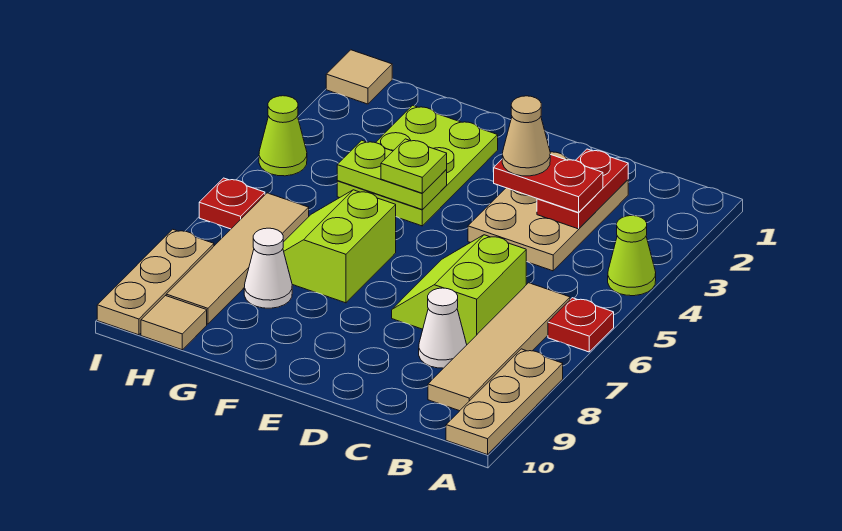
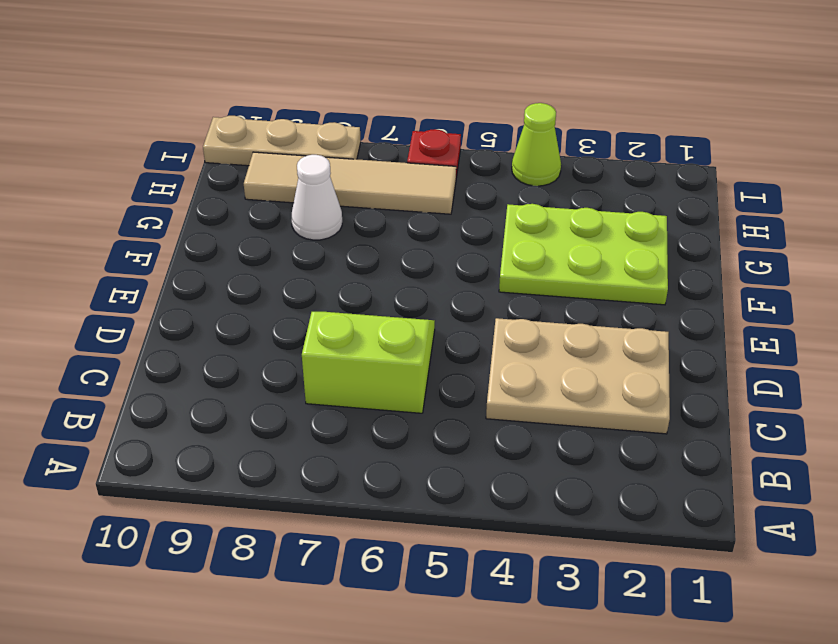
none -> lime 1x1 cone [608,216,656,296]
none -> red 1x1 plate [548,298,614,352]
none -> tan 1x3 plate [446,349,563,455]

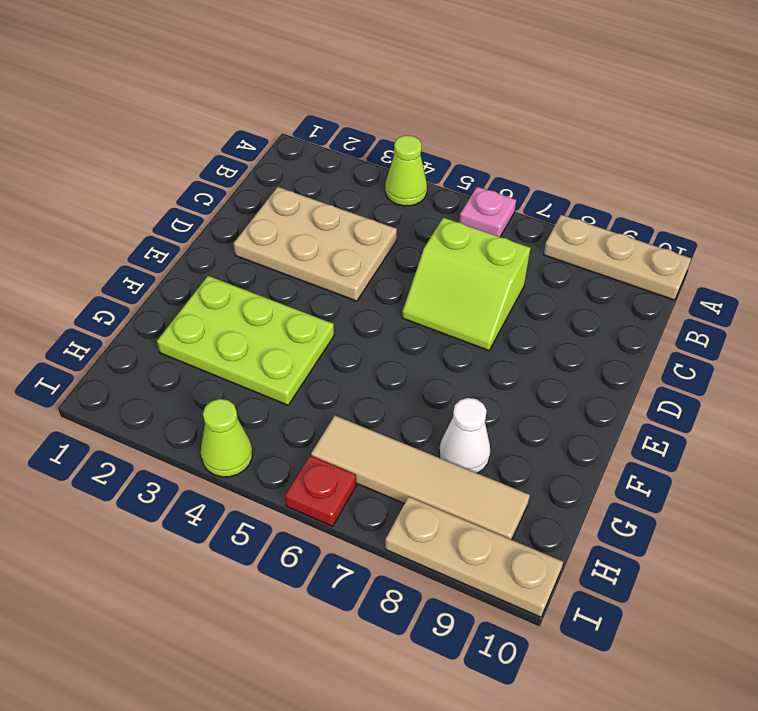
pink 1x1 plate [459,187,516,237] -> red 1x1 plate [548,298,614,352]
none -> tan 1x4 tile [428,283,570,411]
none -> white 1x1 cone [419,288,467,368]
none -> lime 2x2 slope [283,190,396,303]

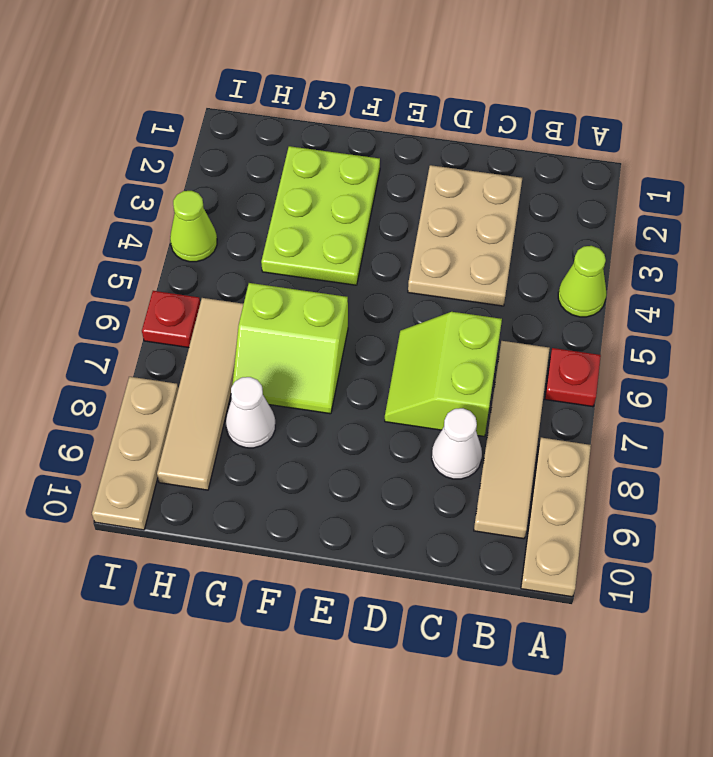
lime 2x2 slope [233,283,348,414] -> lime 2x2 slope turned to [283,190,396,303]
none -> tan 1x1 tile [141,296,207,350]
none -> tan 1x1 tile [326,50,392,104]
none -> red 1x2 plate [537,149,628,229]

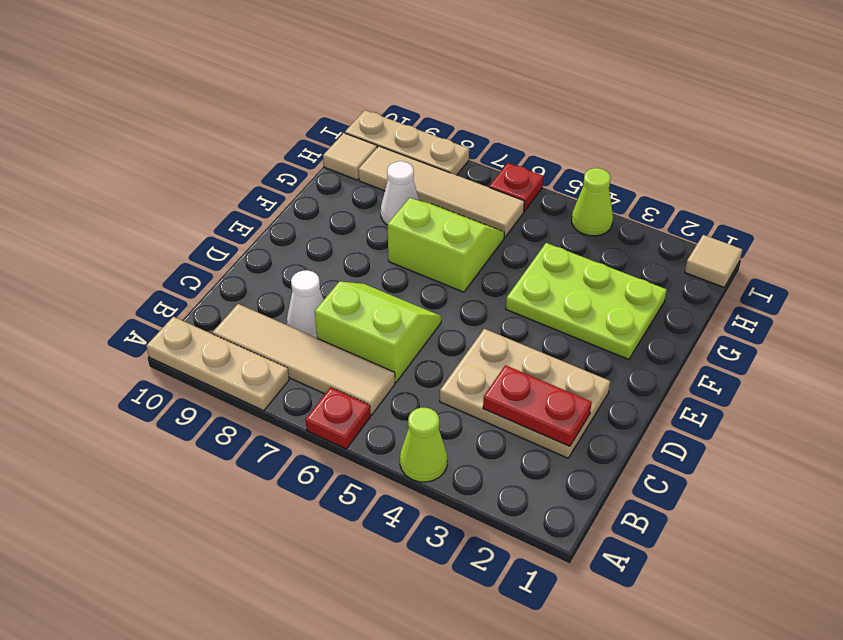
none -> lime 1x2 plate [337,140,447,210]
none -> red 1x2 plate [494,154,603,213]
none -> lime 1x1 plate [381,139,447,193]

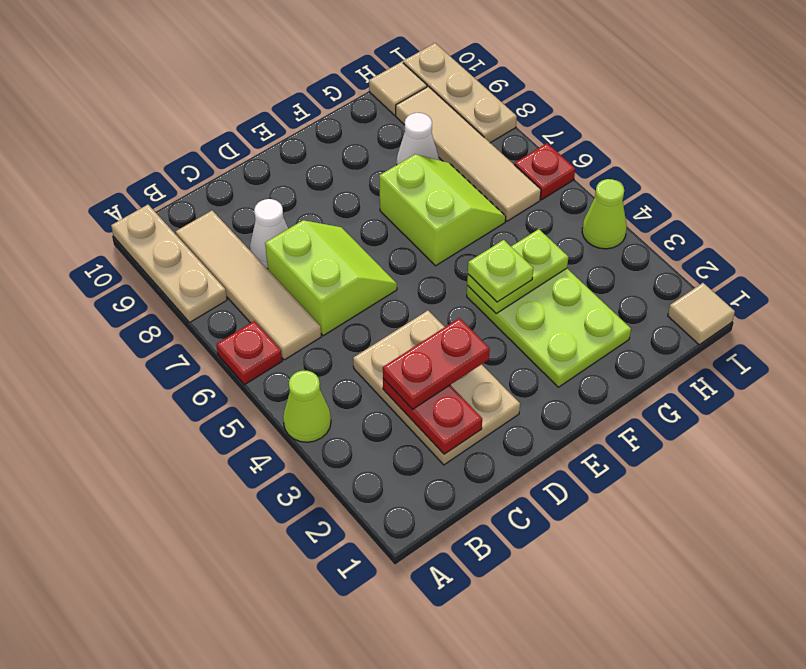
none -> tan 1x1 cone [502,96,550,176]

